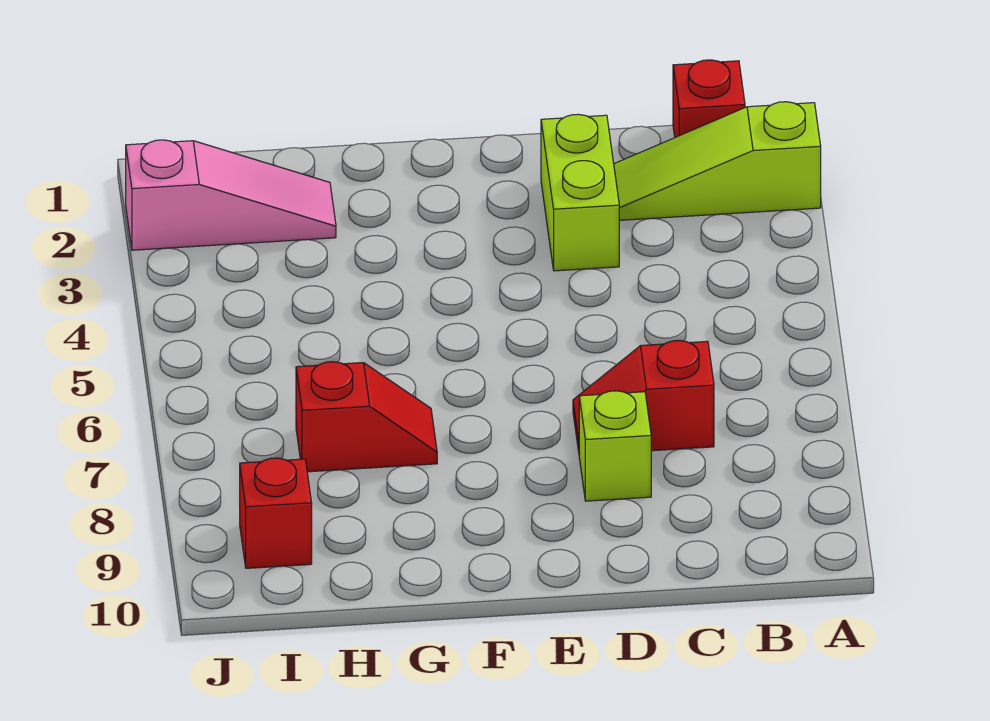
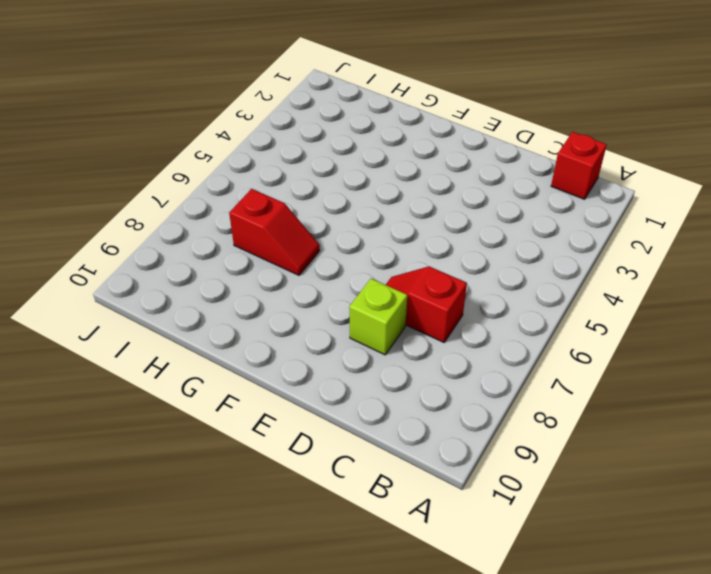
none -> lime 1x3 slope [614,102,821,220]
none -> lime 1x2 brick [541,114,619,271]

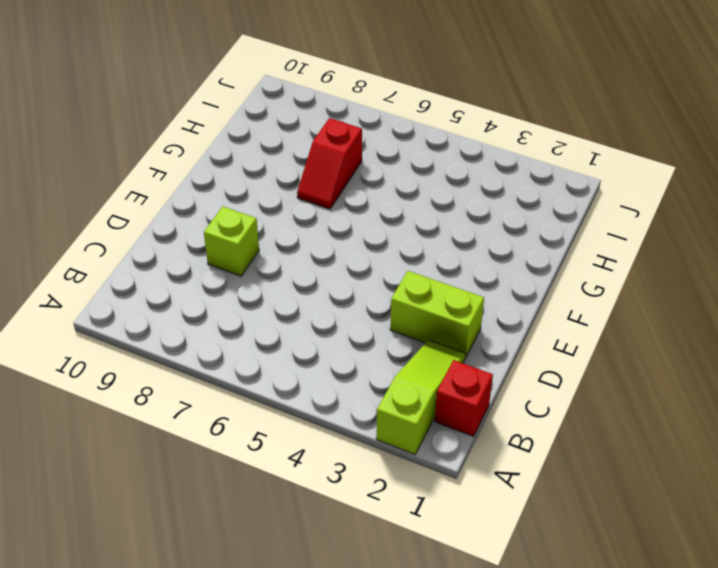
none -> red 1x2 slope [573,341,714,451]
none -> pink 1x3 slope [126,140,336,250]

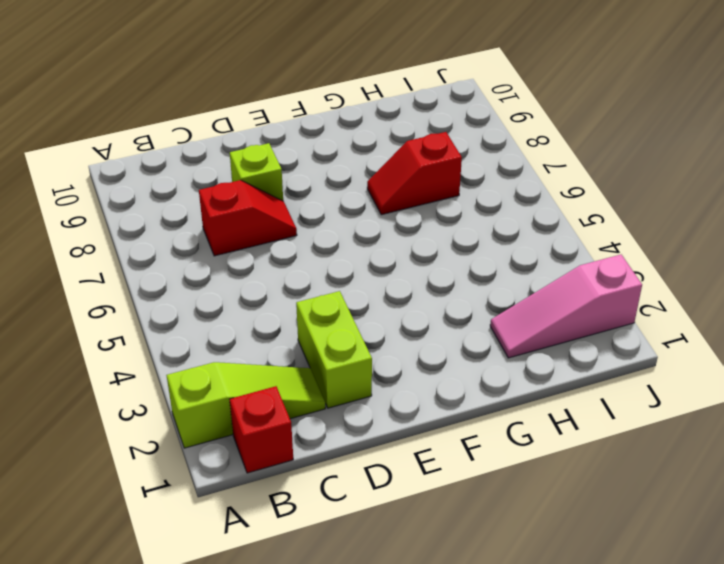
none -> red 1x1 brick [240,458,312,568]

